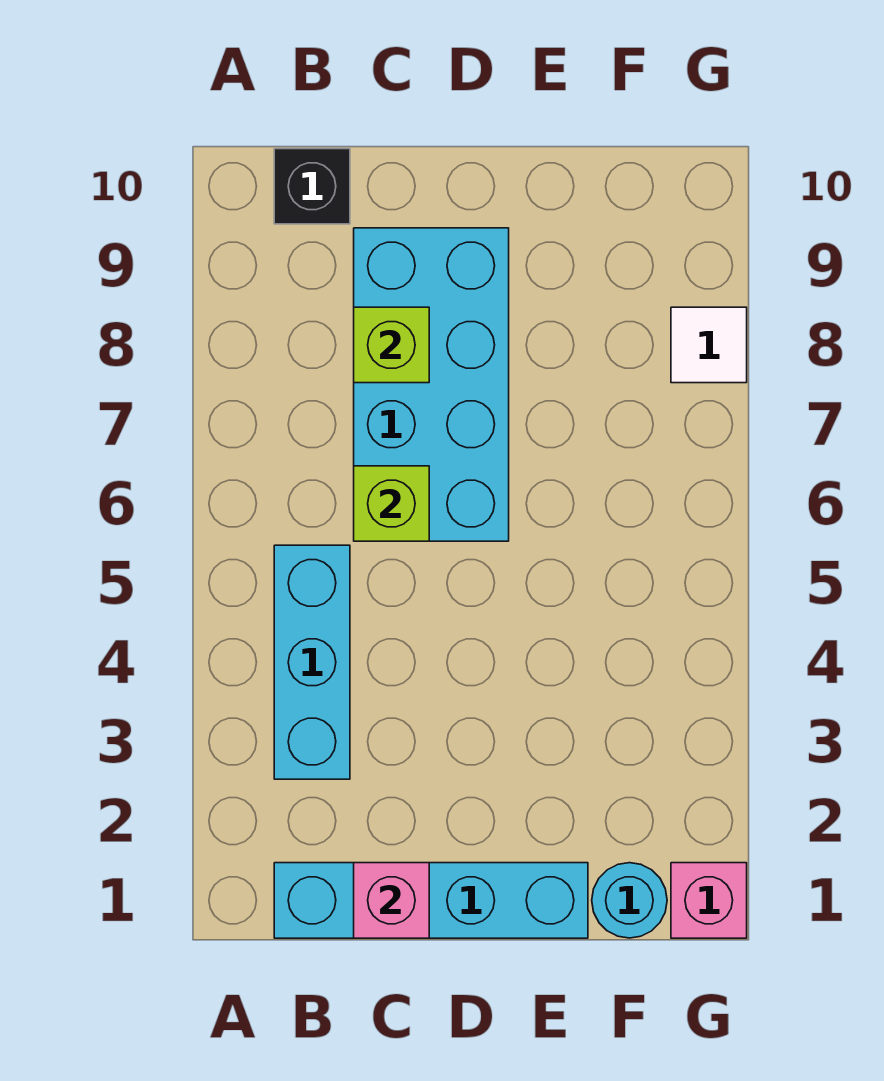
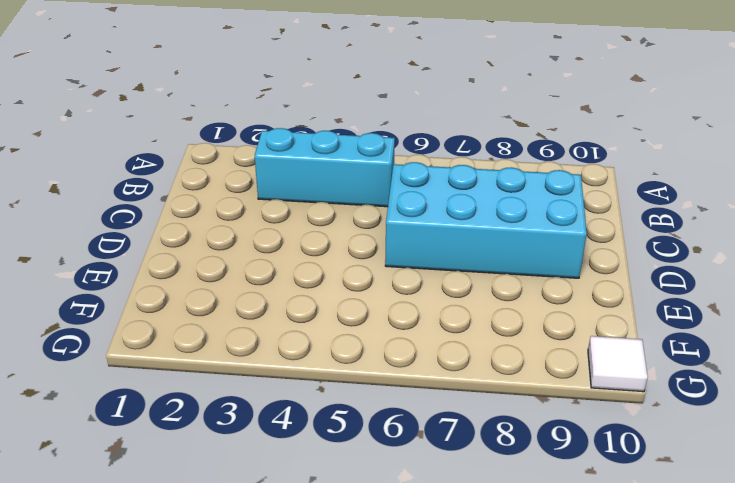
white 1x1 tile [588,336,648,392] -> white 1x1 tile moved to [671,307,747,383]
none -> cyan 1x4 brick [274,863,588,938]
none -> black 1x1 brick [274,149,350,224]

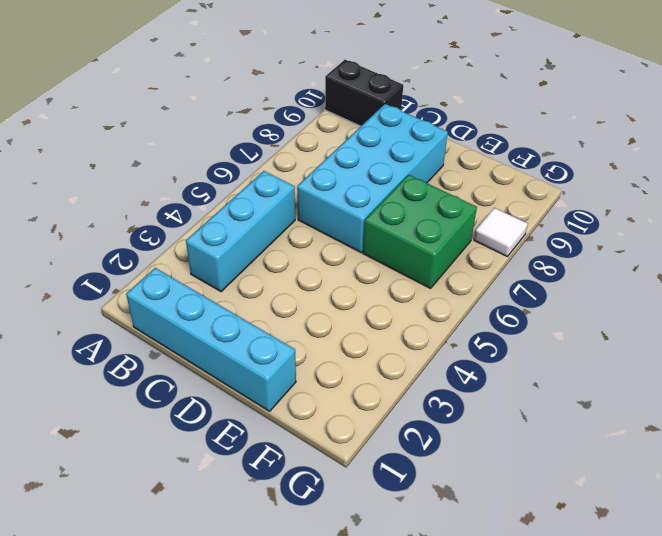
black 1x2 brick [325,60,403,126] -> black 1x1 brick [274,149,350,224]
green 2x2 brick [363,175,477,288] -> none
none -> cyan 1x1 round brick [592,863,667,938]
none -> pink 1x1 brick [671,863,747,938]

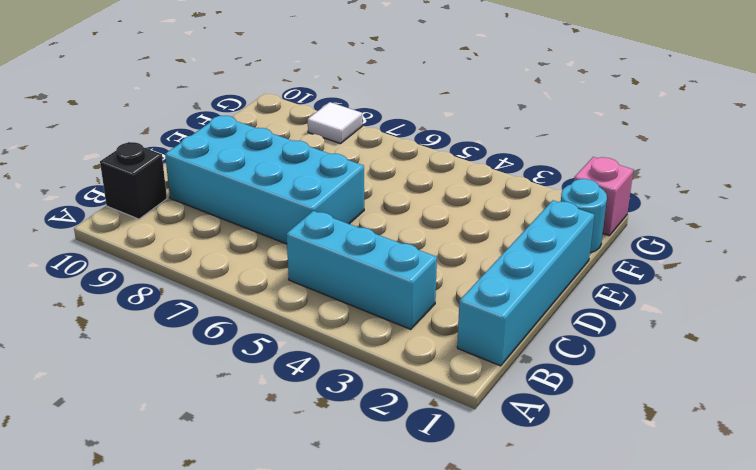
none -> pink 1x1 brick [354,863,429,938]
none -> lime 1x1 brick [354,466,429,541]

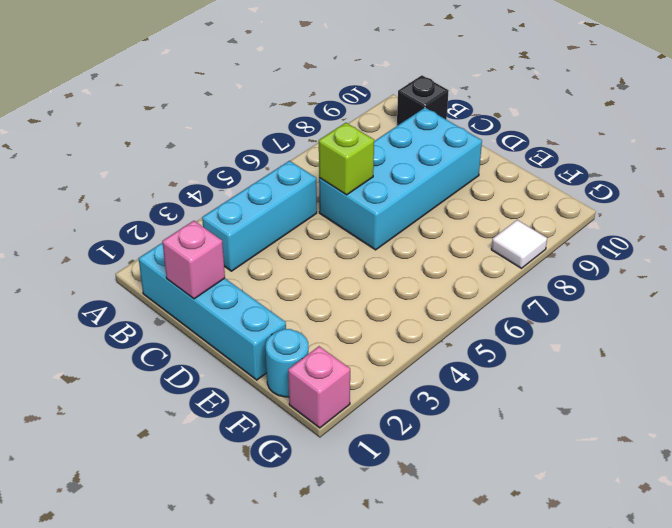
none -> lime 1x1 brick [354,307,429,383]

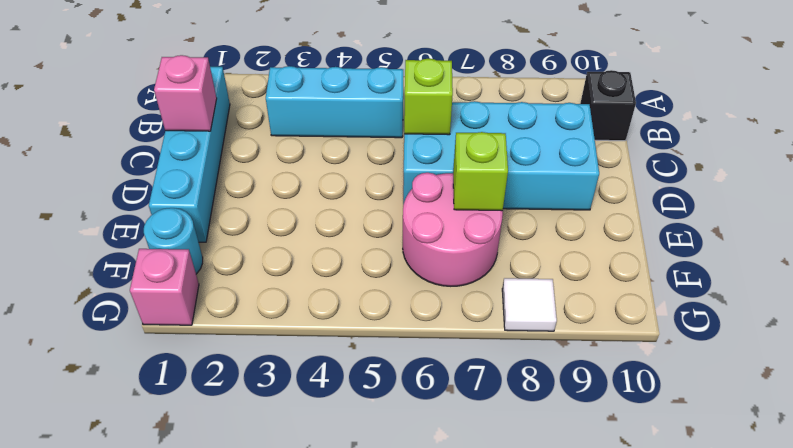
pink 2x2 round brick [403,173,503,286] -> none
lime 1x1 brick [453,132,508,211] -> lime 1x1 brick moved to [354,307,429,383]

